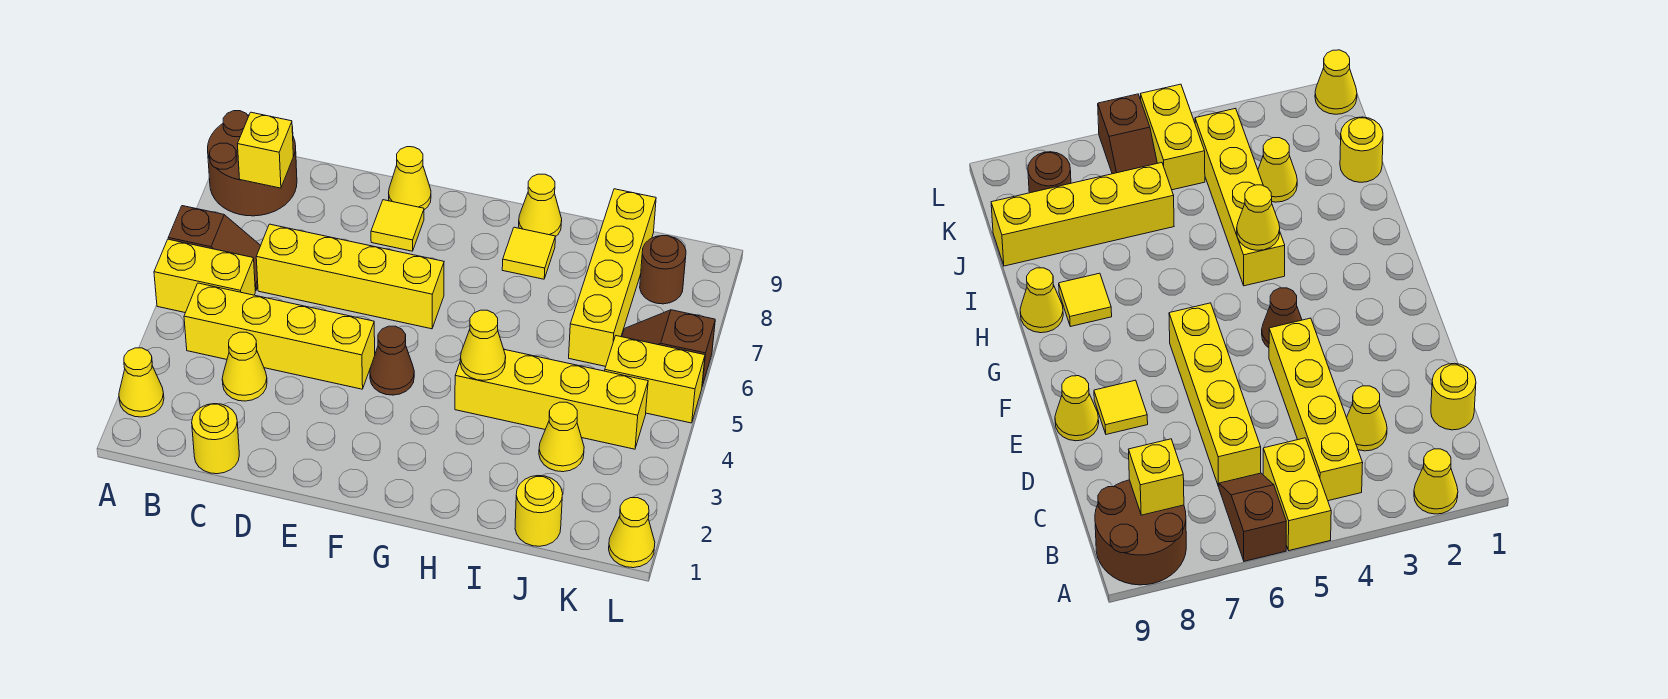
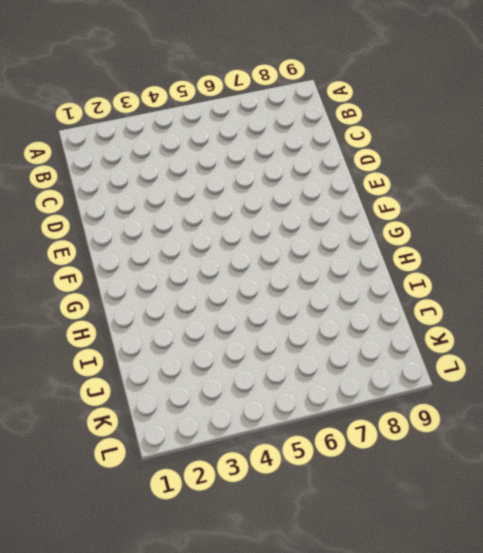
none -> yellow 1x1 cone [119,348,164,417]
none -> yellow 1x2 brick [154,239,255,313]
none -> brown 1x2 slope [168,206,261,291]

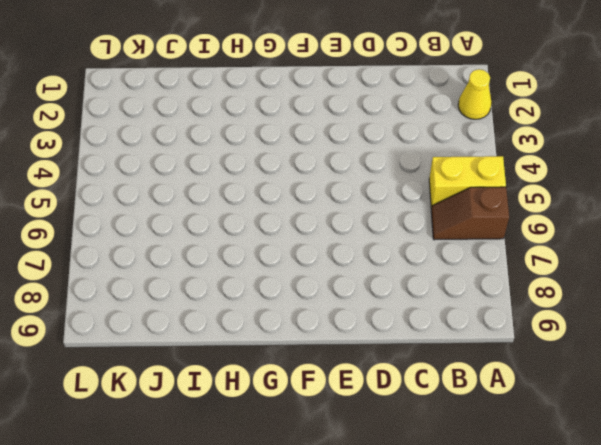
none -> brown 2x2 round brick [208,111,297,216]
none -> yellow 1x4 brick [184,283,375,389]
none -> yellow 1x1 round brick [192,404,239,474]

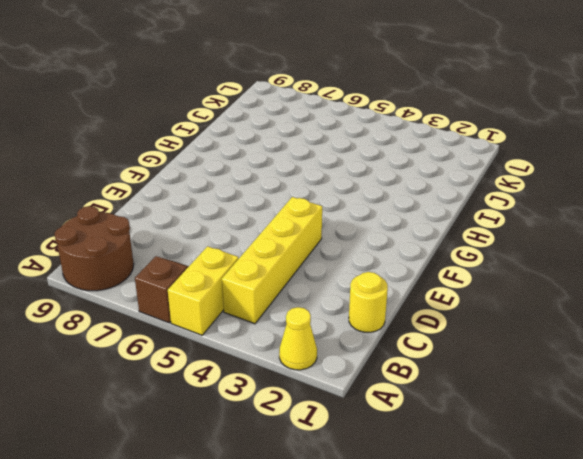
none -> yellow 1x1 cone [222,332,267,401]
none -> yellow 1x4 brick [256,224,444,329]
none -> yellow 1x1 tile [371,200,424,251]

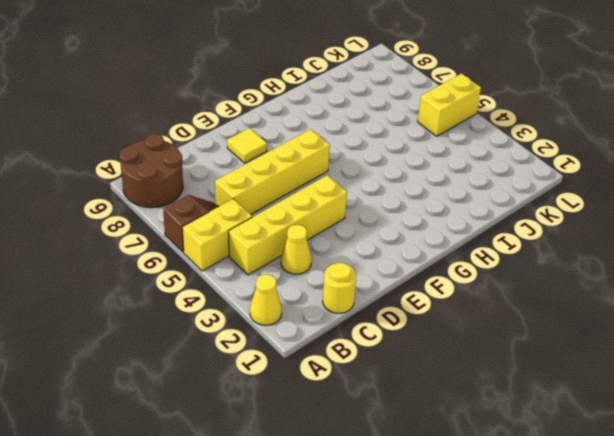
none -> yellow 1x1 cone [389,147,431,210]
none -> brown 1x1 cone [370,326,414,395]
none -> yellow 1x4 brick [455,349,648,449]

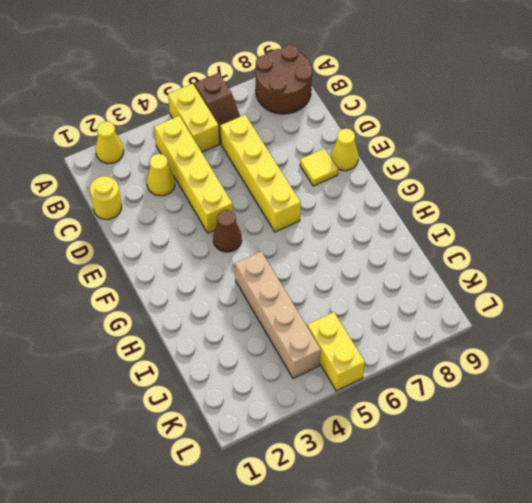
tan 1x4 brick [235,252,321,378] -> yellow 1x4 brick [455,349,648,449]
none -> yellow 1x1 tile [502,227,555,279]
none -> yellow 1x1 cone [519,174,562,237]
none -> yellow 1x1 round brick [515,476,563,546]

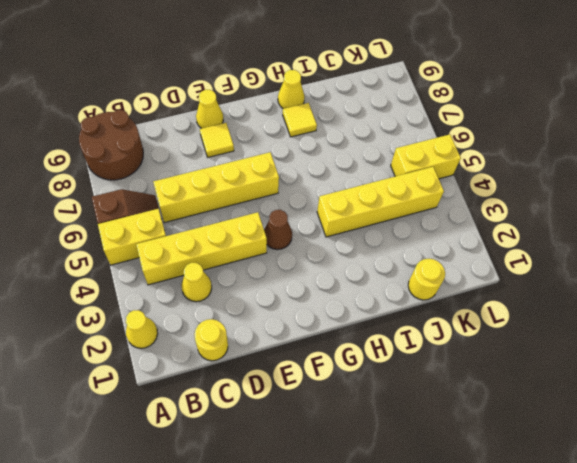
none -> yellow 1x1 cone [539,402,584,472]
none -> yellow 1x4 brick [569,189,656,366]
none -> brown 1x2 slope [622,310,715,386]

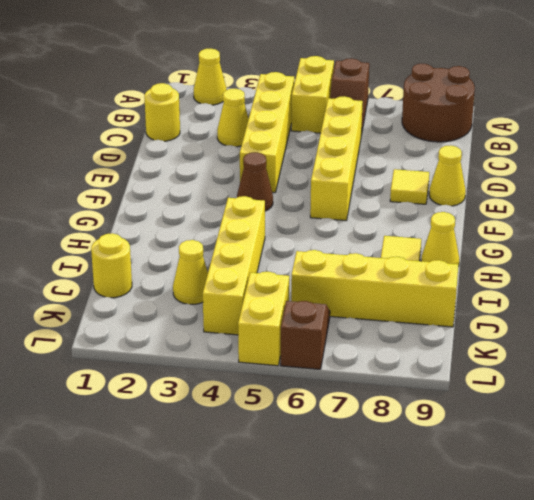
none -> brown 1x1 round brick [640,236,686,304]
none -> yellow 1x1 cone [609,498,655,568]
none -> yellow 1x1 brick [238,112,293,188]

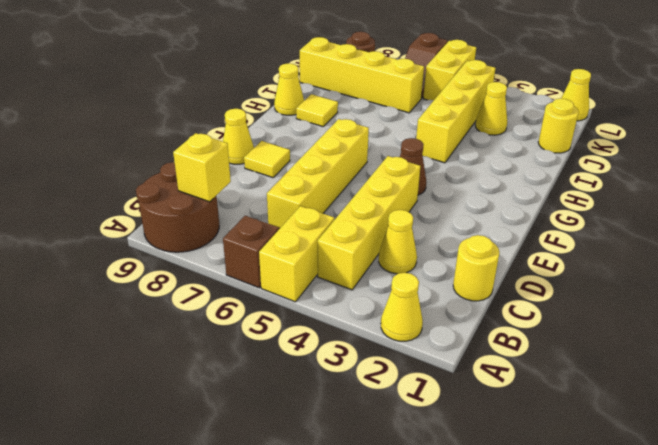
none -> yellow 1x1 cone [460,310,506,380]

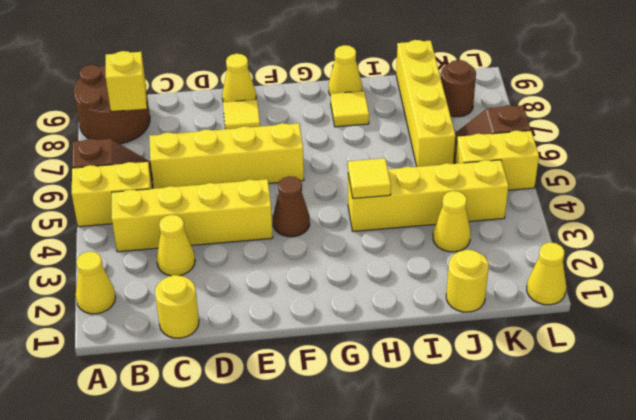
yellow 1x1 tile [348,158,391,199] -> yellow 1x1 cone [460,310,506,380]

